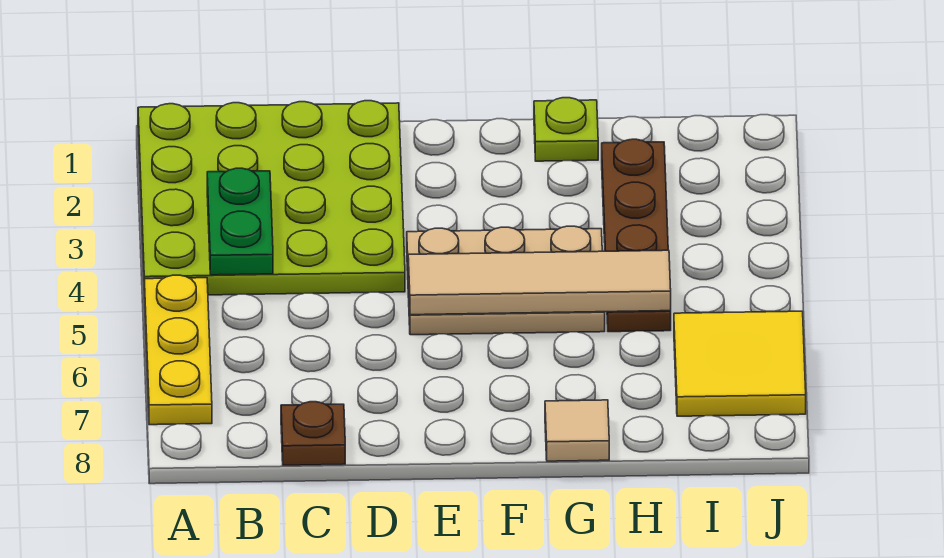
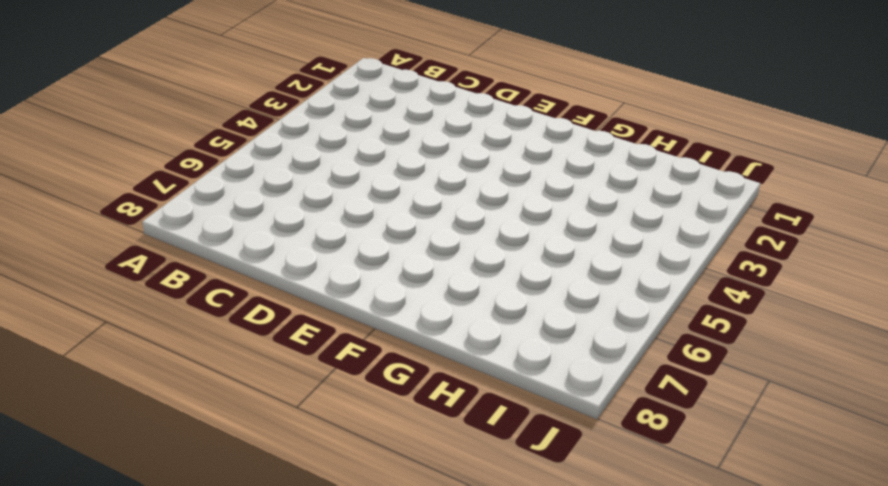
none -> lime 4x4 plate [138,101,405,295]
none -> yellow 1x3 plate [144,275,212,425]

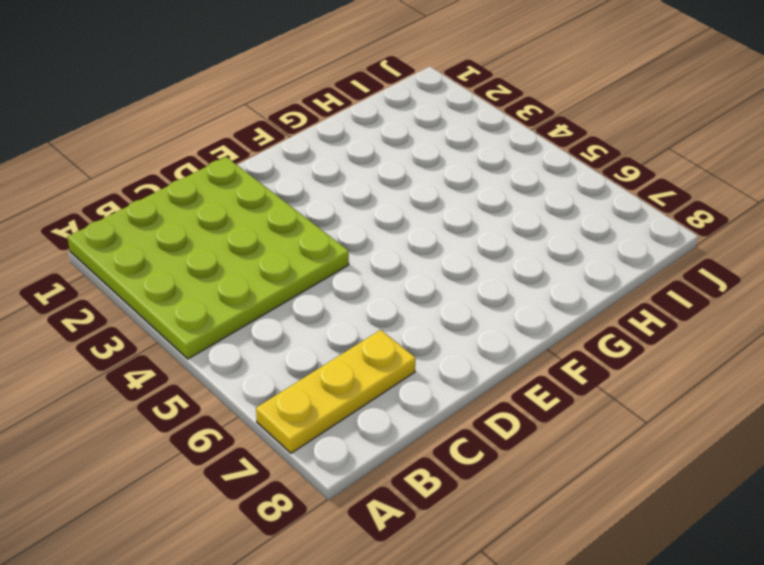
yellow 1x3 plate [256,330,416,453] -> yellow 1x3 plate turned to [144,275,212,425]
none -> brown 1x1 plate [281,402,345,465]
none -> tan 2x3 plate [407,226,605,335]

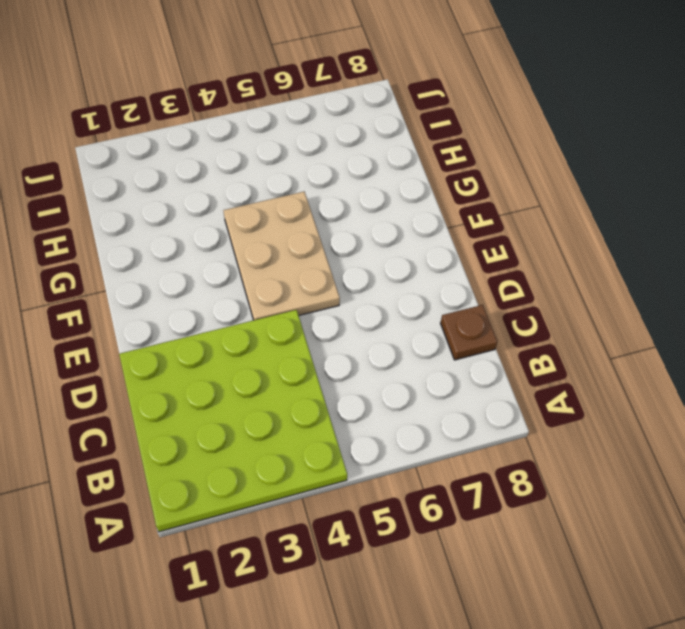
none -> yellow 1x3 plate [144,275,212,425]
none -> lime 1x1 plate [534,98,598,161]

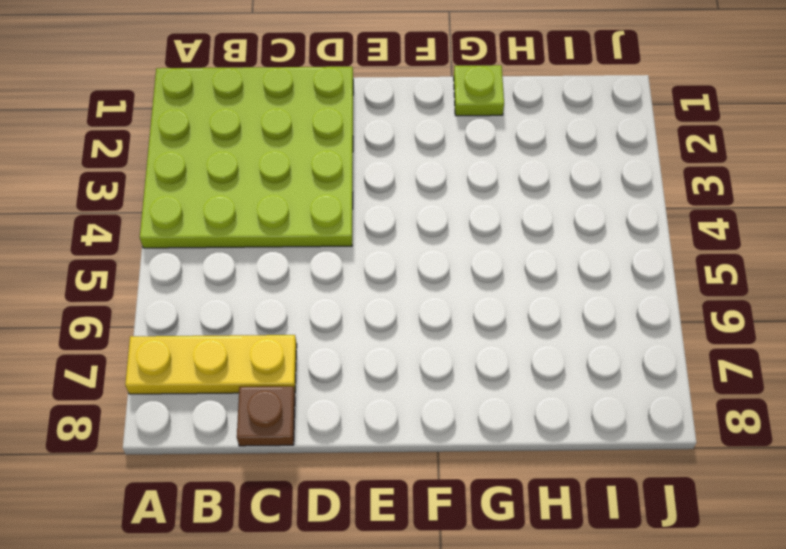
yellow 1x3 plate [125,335,297,394] -> yellow 1x3 plate turned to [144,275,212,425]
none -> tan 2x3 plate [407,226,605,335]
none -> tan 1x1 tile [545,400,609,461]

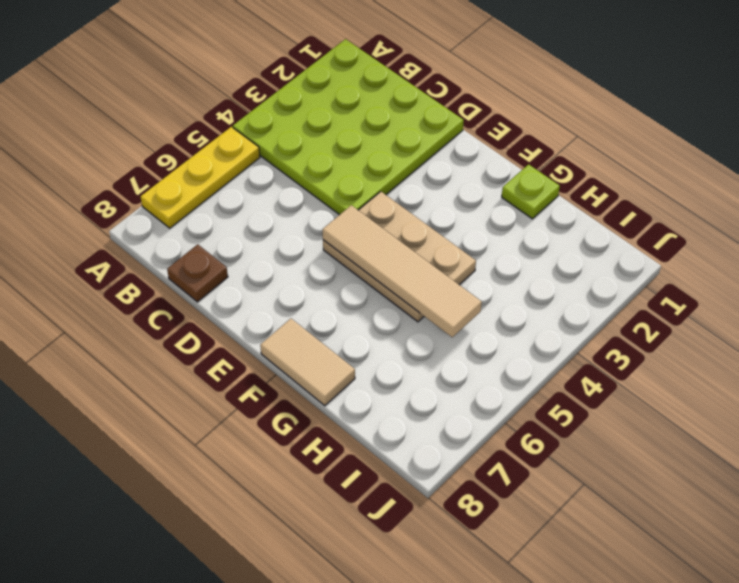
tan 1x2 tile [260,319,355,406] -> tan 1x1 tile [545,400,609,461]
none -> brown 1x4 plate [602,139,671,332]
none -> yellow 2x2 tile [674,311,806,416]

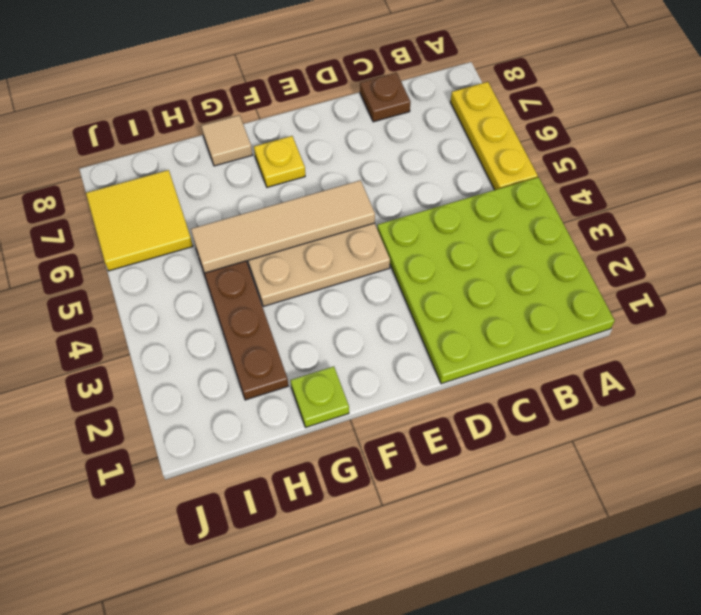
yellow 1x1 plate [254,136,305,187] -> none
none -> green 1x2 plate [207,168,273,275]

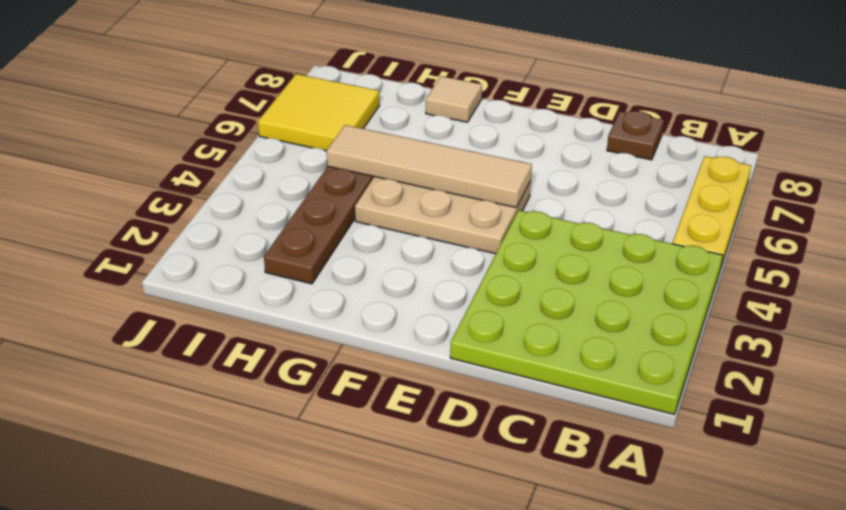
none -> lime 1x1 plate [534,98,598,161]
none -> green 1x2 plate [207,168,273,275]

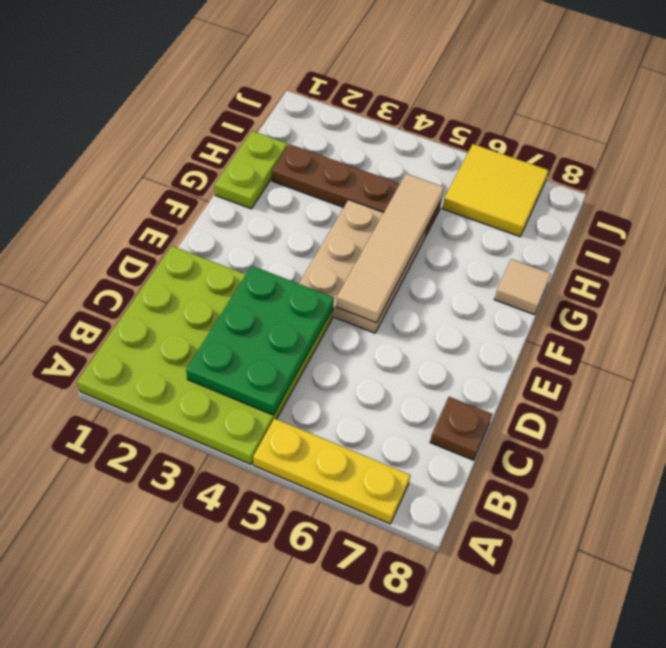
green 2x3 plate [186,266,334,415] -> green 1x2 plate [207,168,273,275]
lime 1x2 plate [215,131,287,209] -> lime 1x1 plate [534,98,598,161]

